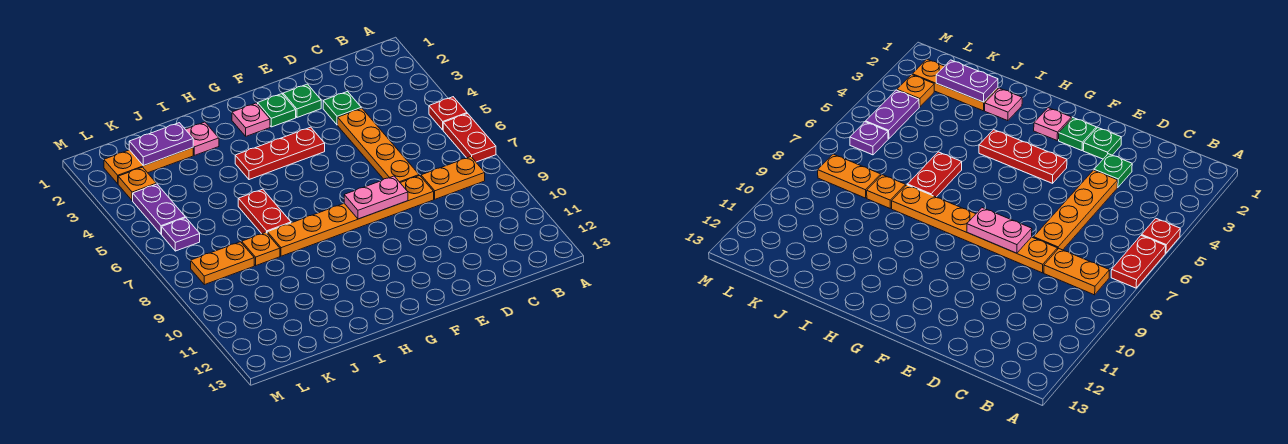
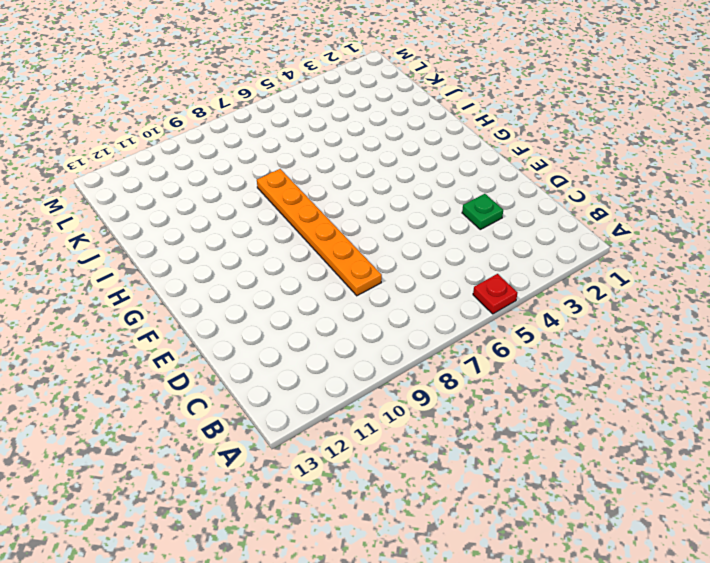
none -> red 1x2 plate [443,113,496,162]
none -> orange 1x2 plate [421,157,485,199]
none -> orange 1x4 plate [338,108,419,183]

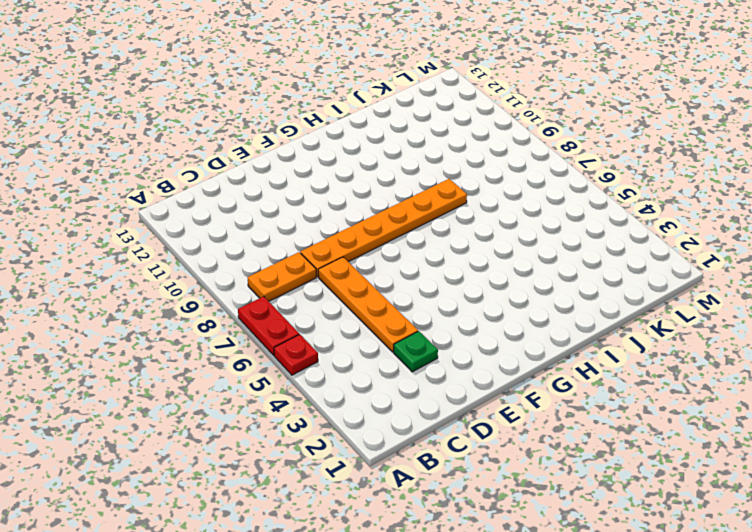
none -> green 1x1 plate [283,84,321,117]
none -> green 1x1 plate [258,94,296,127]
none -> red 1x3 plate [235,127,325,180]

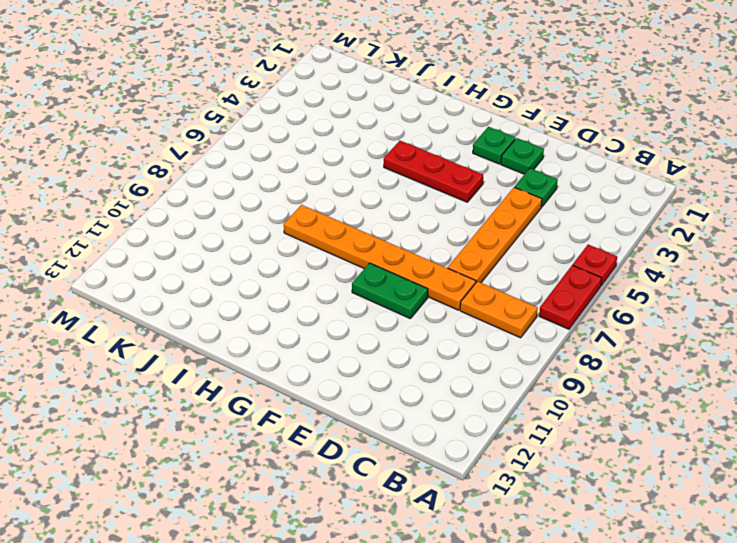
green 1x2 plate [352,263,428,318] -> none
none -> pink 1x1 plate [232,103,270,136]
none -> pink 1x1 plate [185,122,219,155]
none -> red 1x2 plate [238,189,291,234]

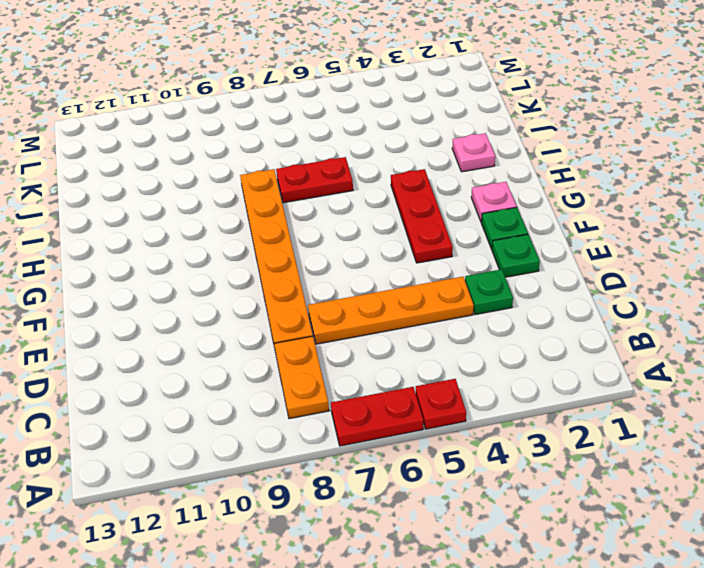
none -> orange 1x3 plate [104,148,193,184]
none -> orange 1x1 plate [242,232,280,266]
none -> orange 1x2 plate [191,242,254,285]

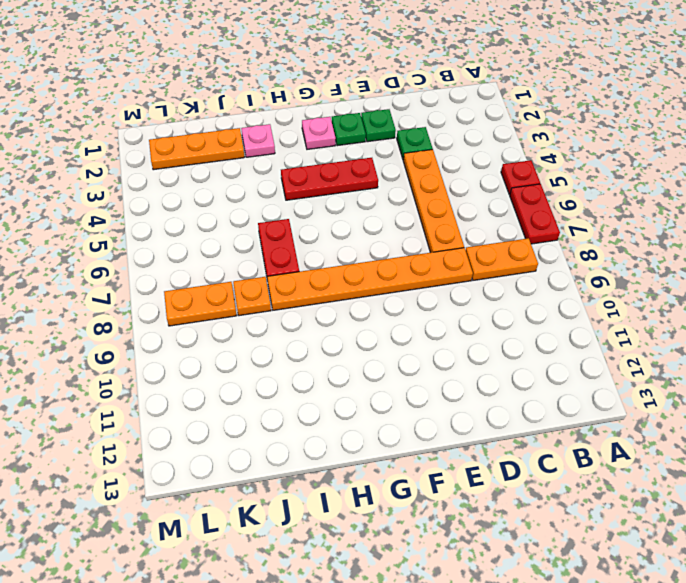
none -> orange 1x1 plate [118,167,156,201]
none -> purple 1x2 plate [133,184,185,234]
none -> purple 1x1 plate [162,218,200,251]

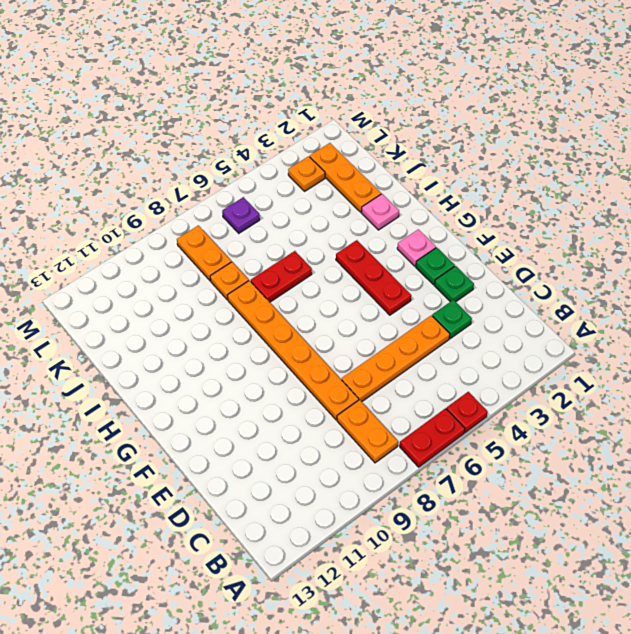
none -> purple 1x2 plate [133,184,185,234]
none -> pink 1x2 plate [344,176,408,219]
none -> purple 1x2 plate [129,123,193,166]

